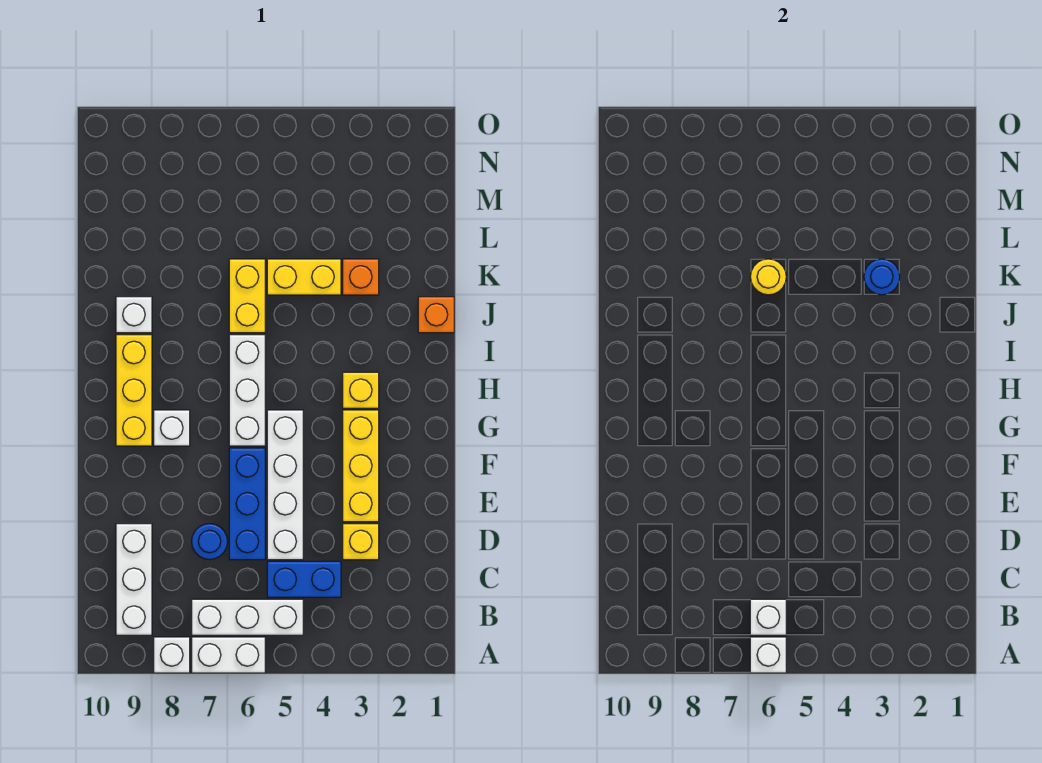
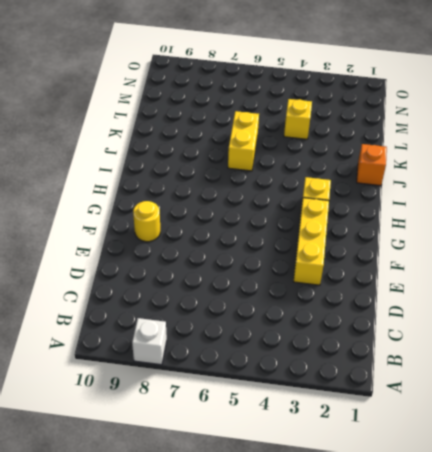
yellow 1x1 round brick [133,201,160,242] -> yellow 1x1 round brick moved to [750,259,786,295]
yellow 1x1 brick [284,99,312,139] -> yellow 1x1 brick moved to [343,524,379,560]
none -> white 1x2 brick [192,637,265,673]
none -> white 1x3 brick [192,599,303,635]
none -> white 1x3 brick [116,524,152,635]

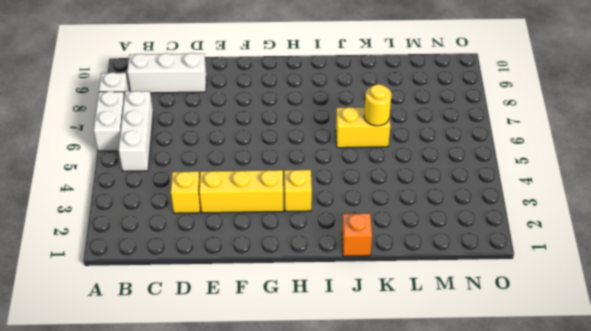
none -> blue 1x2 brick [267,561,341,597]
none -> white 1x4 brick [267,410,303,560]
none -> blue 1x3 brick [229,448,265,560]

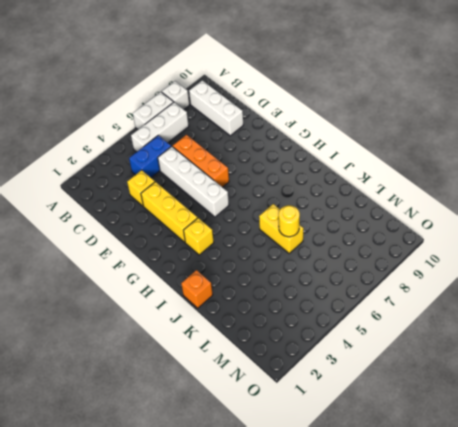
orange 1x3 brick [173,135,229,187] -> blue 1x3 brick [229,448,265,560]
none -> blue 1x1 round brick [192,524,228,560]
none -> white 1x3 brick [229,335,265,446]
none -> white 1x1 brick [154,410,190,446]

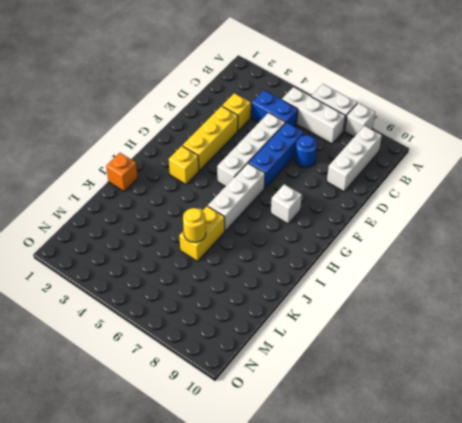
none -> yellow 1x3 brick [116,335,152,446]
none -> white 1x1 brick [116,297,152,333]
none -> orange 1x1 brick [343,259,379,295]

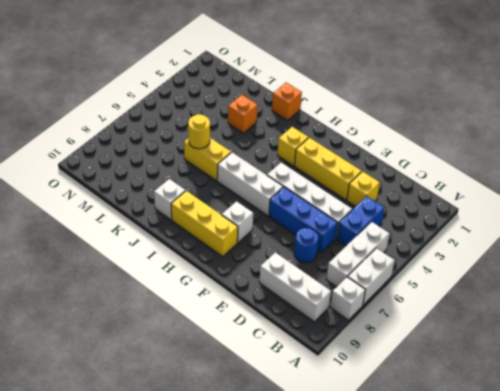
none -> yellow 1x2 brick [267,259,341,295]
none -> white 1x1 brick [750,637,786,673]
none -> white 1x1 brick [750,599,786,635]

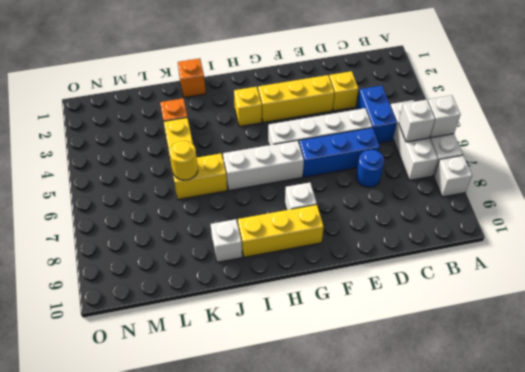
none -> white 1x3 brick [116,524,152,635]
none -> blue 1x1 round brick [864,259,900,295]

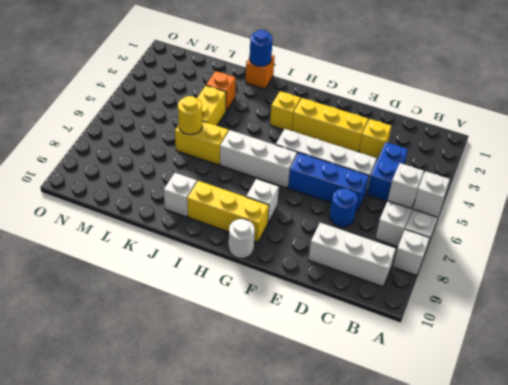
white 1x1 round brick [229,219,255,258] -> none
blue 1x1 round brick [250,30,273,66] -> blue 1x1 round brick moved to [864,259,900,295]

